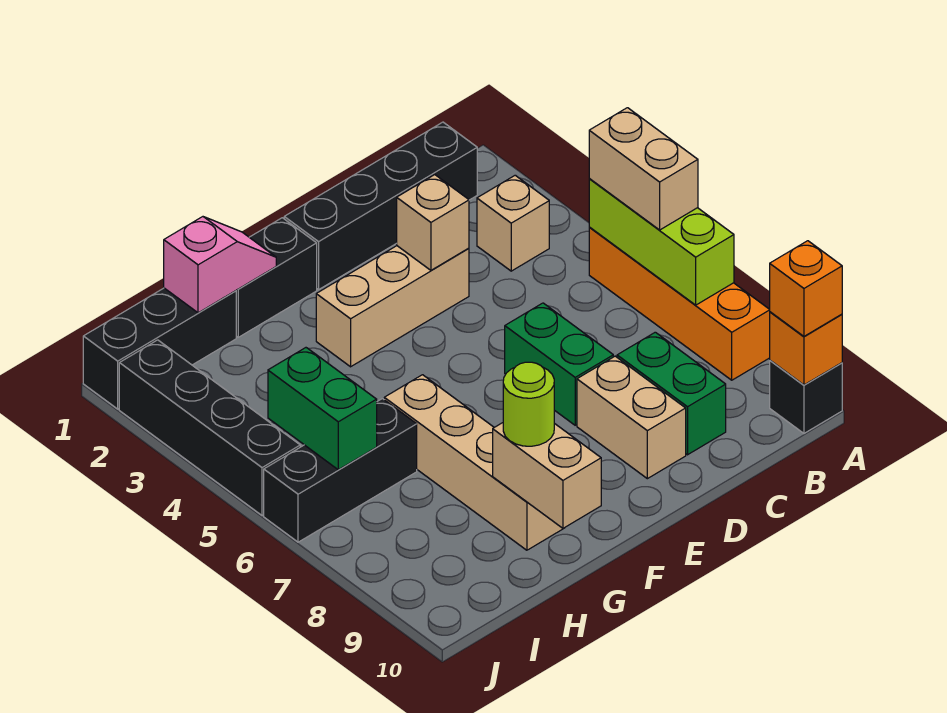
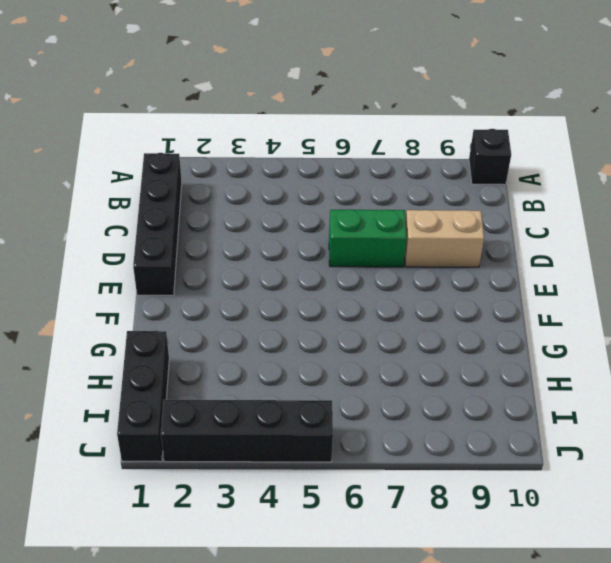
none -> orange 1x4 brick [589,227,770,380]
none -> tan 1x1 brick [477,175,549,271]
none -> green 1x2 brick [617,332,726,455]

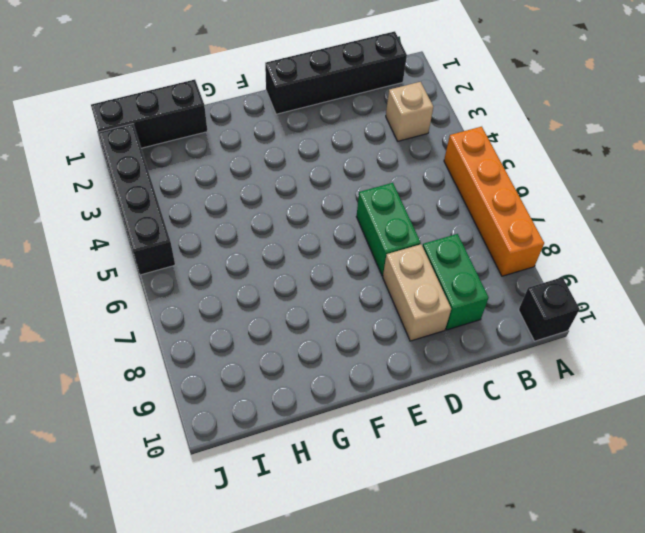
none -> tan 1x3 brick [316,246,469,367]
none -> black 1x2 brick [236,218,317,337]
none -> tan 1x4 brick [384,375,564,550]

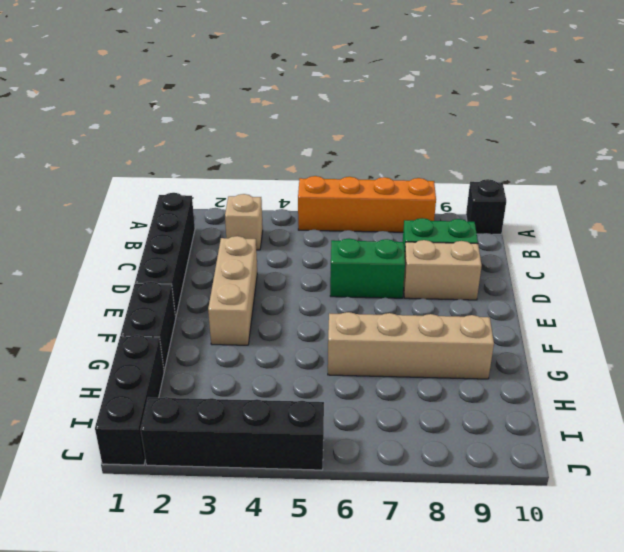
none -> black 1x3 brick [264,399,417,542]
none -> lime 1x3 brick [589,179,734,305]
none -> orange 1x1 brick [770,312,842,385]

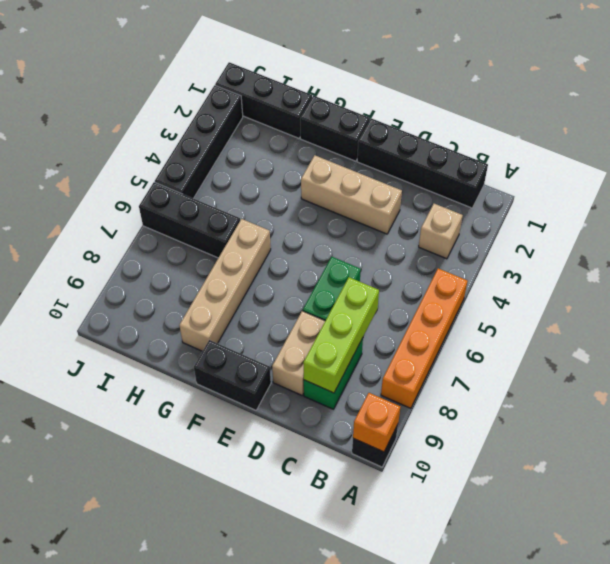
lime 1x3 brick [303,277,379,393] -> lime 1x3 brick moved to [589,179,734,305]
black 1x2 brick [194,340,271,410] -> none
none -> tan 1x1 brick [397,175,469,270]
none -> pink 1x2 slope [164,217,276,313]
none -> tan 1x2 brick [493,423,601,528]

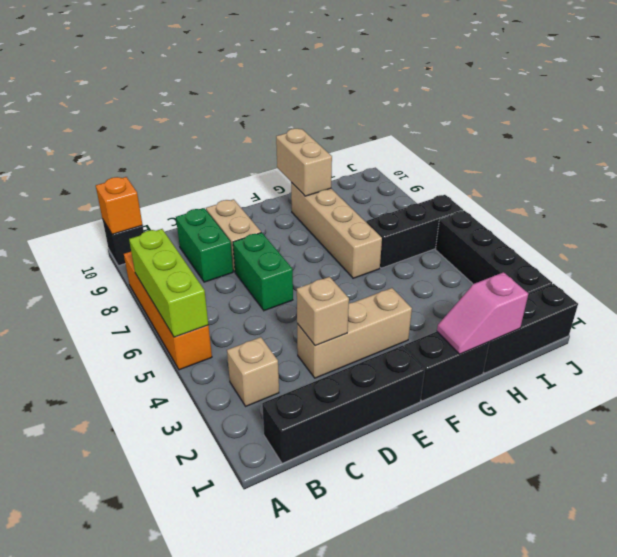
none -> green 1x2 brick [268,348,377,470]
none -> tan 1x2 brick [589,108,698,230]
none -> orange 1x1 brick [770,241,842,336]

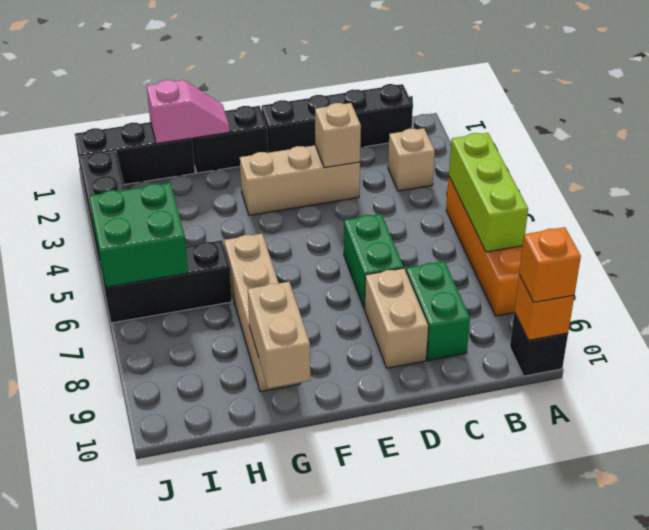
green 2x2 brick [89,183,188,287] -> green 1x2 brick [268,348,377,470]
none -> tan 1x2 brick [589,108,698,230]
none -> lime 1x1 round brick [503,362,554,446]

